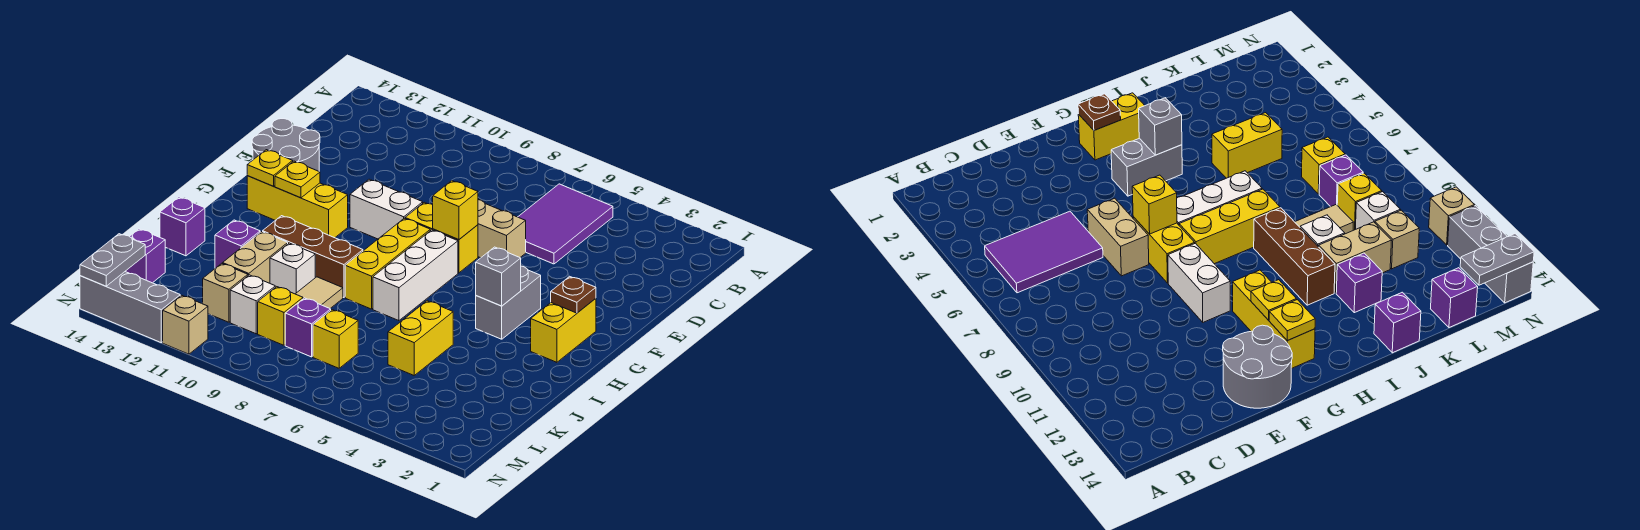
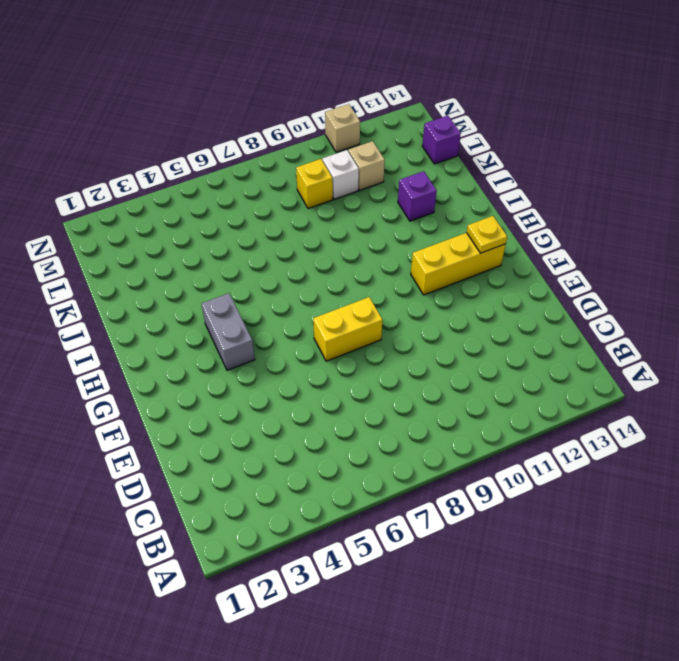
none -> purple 2x3 tile [518,184,613,264]
none -> tan 1x2 brick [478,200,526,258]
none -> grey 2x2 round brick [252,119,320,171]
none -> white 1x2 brick [350,179,423,239]

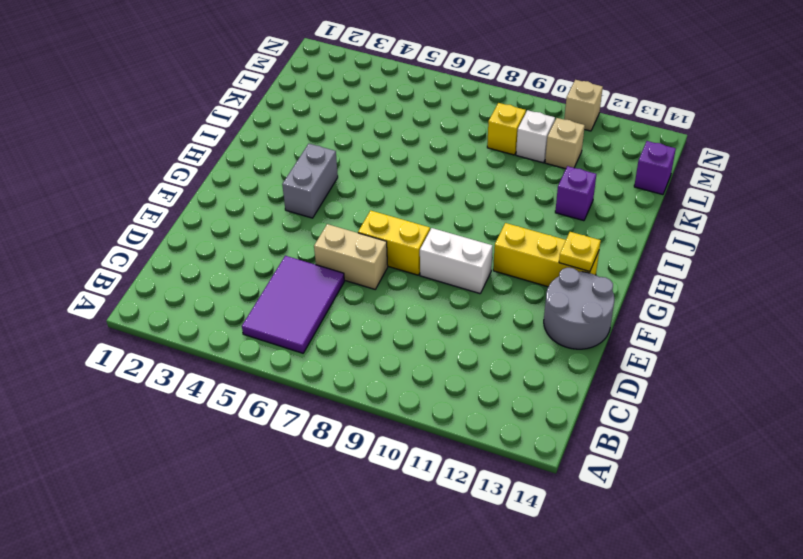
none -> yellow 1x2 brick [531,298,596,362]
none -> white 1x3 brick [373,230,458,321]
none -> yellow 1x3 brick [345,218,430,309]
none -> brown 1x3 brick [263,216,363,298]

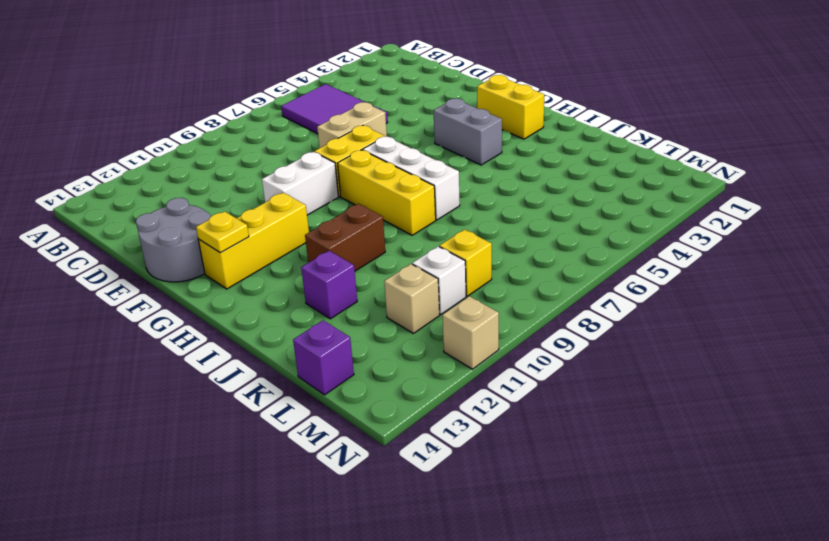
brown 1x2 brick [305,204,385,271] -> brown 1x3 brick [263,216,363,298]
none -> yellow 1x2 brick [388,301,453,375]
none -> tan 1x2 tile [296,277,343,308]
none -> white 1x1 brick [270,243,315,294]
none -> tan 1x2 brick [223,232,288,283]

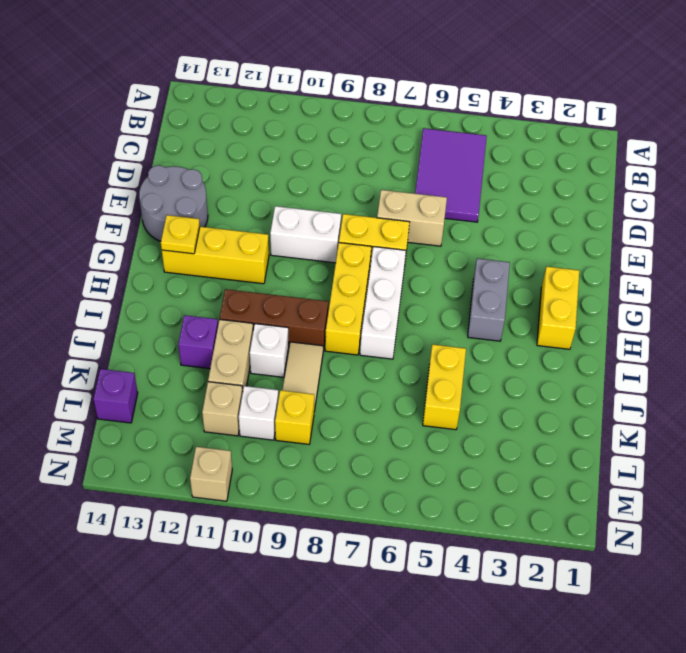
none -> purple 1x1 brick [160,197,205,256]
none -> yellow 1x1 brick [313,310,358,368]
none -> purple 1x1 brick [285,298,331,357]
none -> grey 1x3 brick [80,272,180,343]

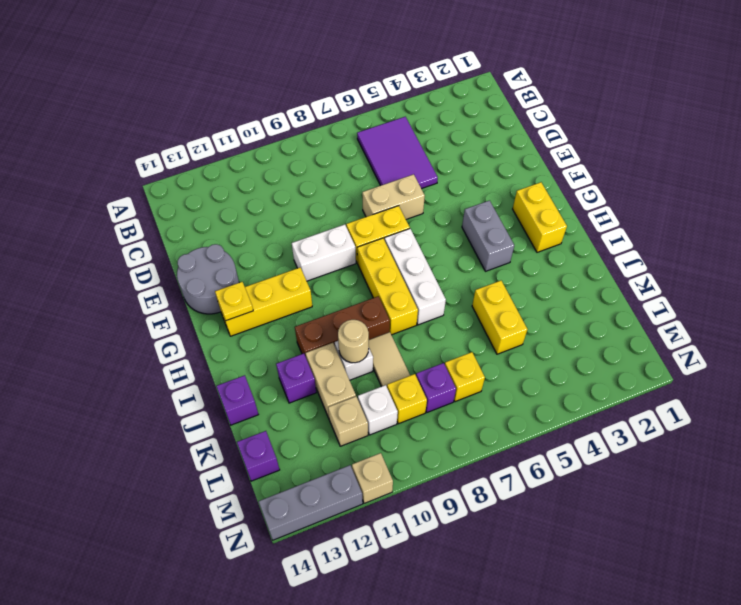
tan 1x1 round brick [338,320,369,363] -> none
none -> yellow 1x1 brick [433,181,478,240]
none -> brown 1x1 plate [551,276,596,313]
none -> yellow 1x1 plate [275,161,320,198]
none -> grey 1x1 brick [476,247,521,306]

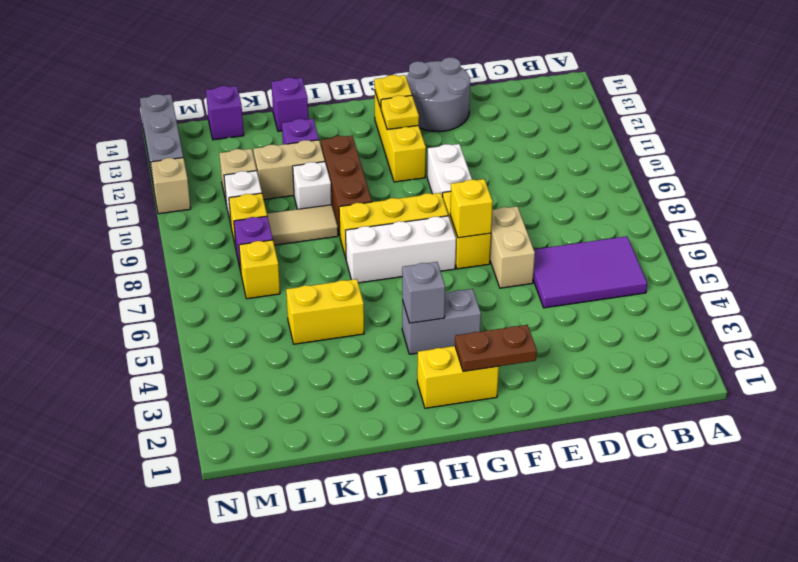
brown 1x2 plate [455,325,537,372] -> brown 1x1 plate [551,276,596,313]
none -> grey 1x2 plate [80,234,145,286]

